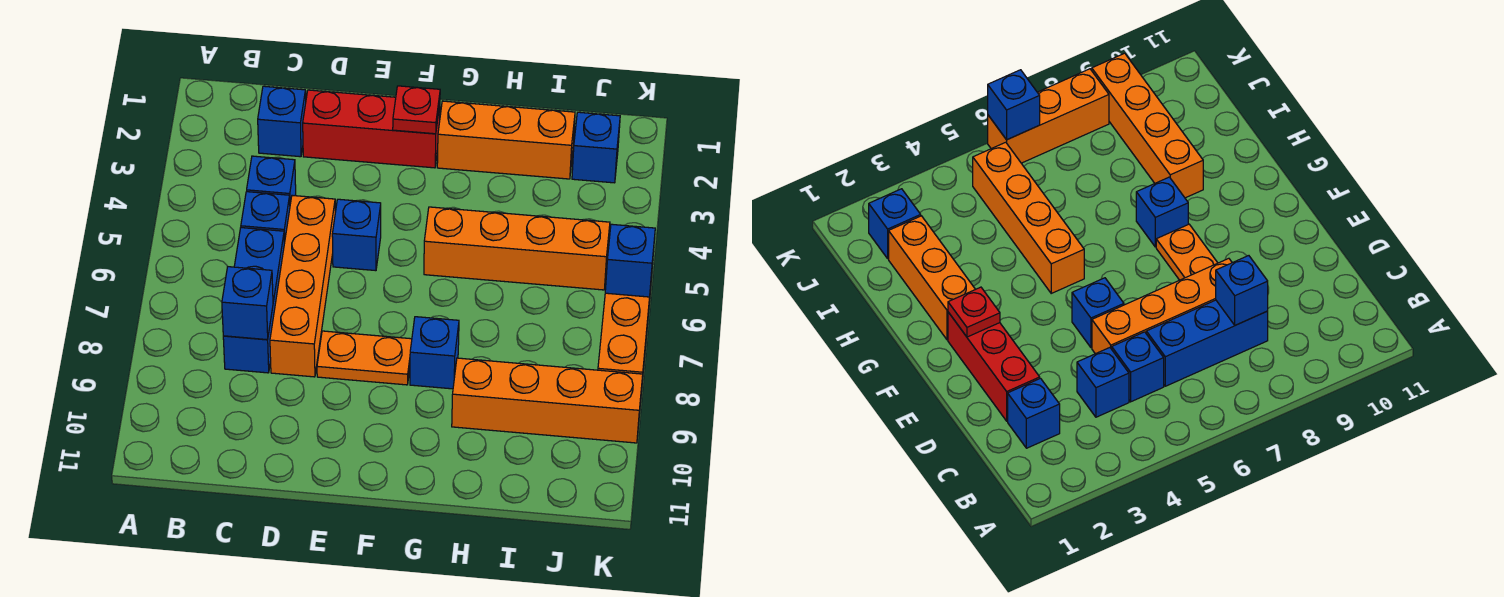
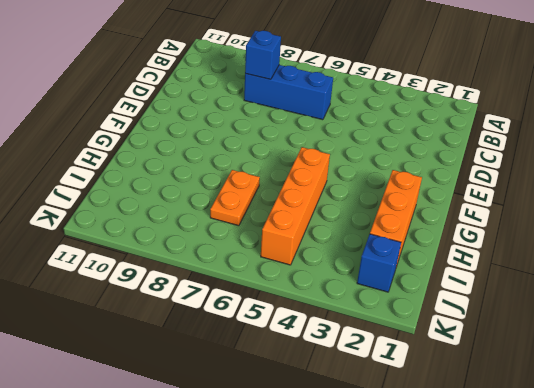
orange 1x2 plate [210,170,260,226] -> orange 1x2 plate moved to [317,331,412,385]
none -> blue 1x1 brick [258,86,306,157]
none -> blue 1x1 brick [247,156,296,204]
none -> blue 1x1 brick [241,192,290,243]

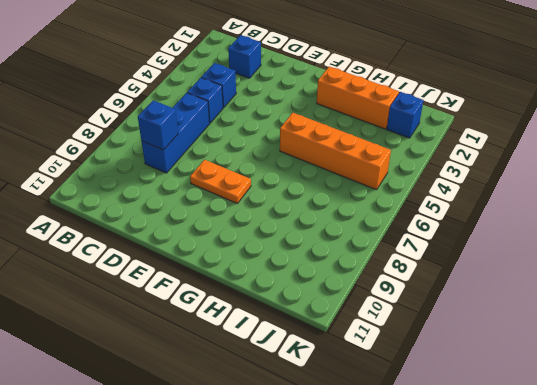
none -> red 1x3 brick [303,90,440,168]
none -> orange 1x4 brick [270,195,335,377]
none -> blue 1x1 brick [332,199,381,271]

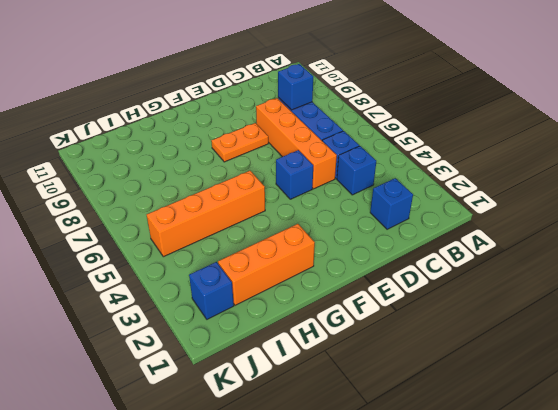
none -> red 1x3 brick [303,90,440,168]
none -> blue 1x1 brick [410,317,459,389]
none -> orange 1x4 brick [452,358,643,443]

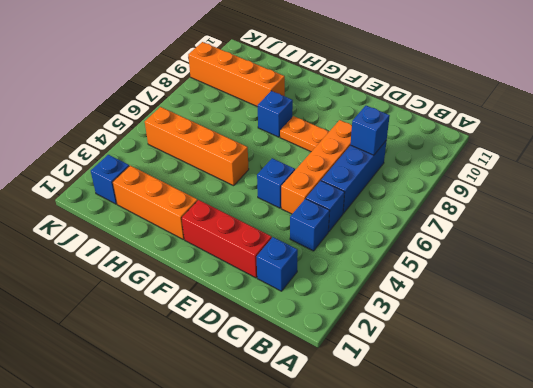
none -> orange 1x3 brick [598,276,652,391]
none -> red 1x1 plate [393,86,440,134]
none -> blue 1x1 brick [605,224,655,297]

